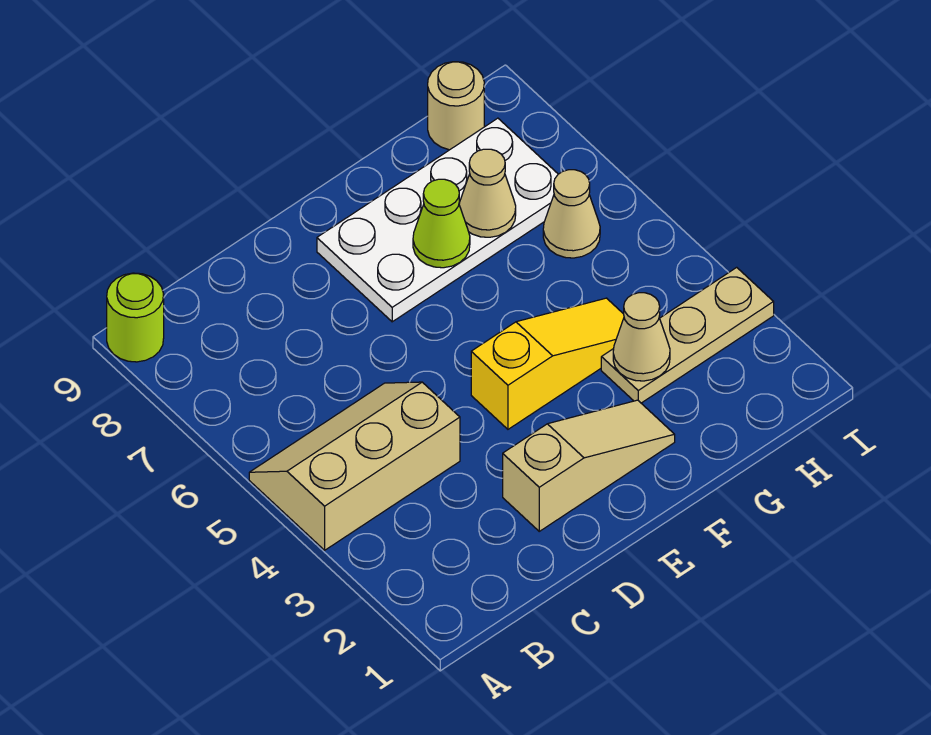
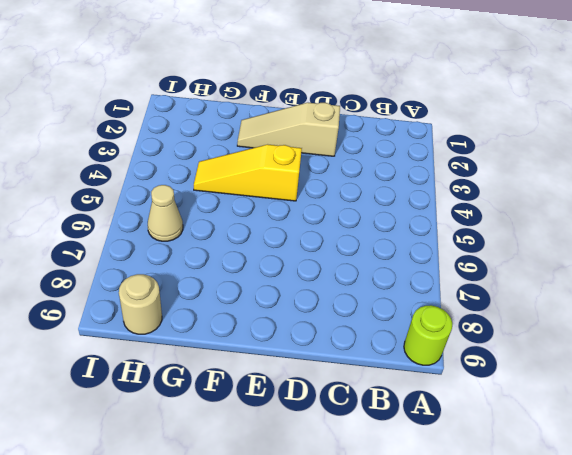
none -> tan 2x3 slope [249,382,460,550]
none -> white 2x4 plate [317,118,558,322]

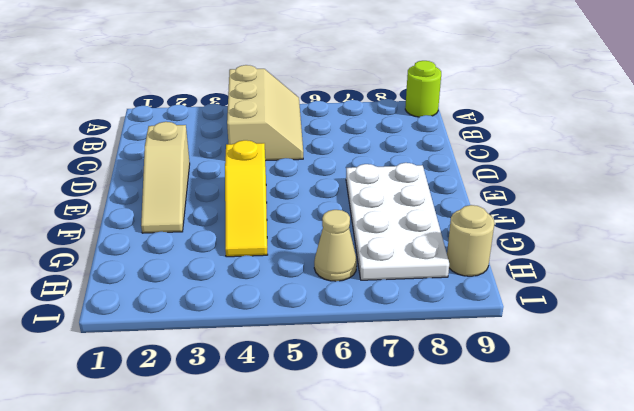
none -> tan 1x3 plate [601,267,774,403]
none -> lime 1x1 cone [413,179,470,268]

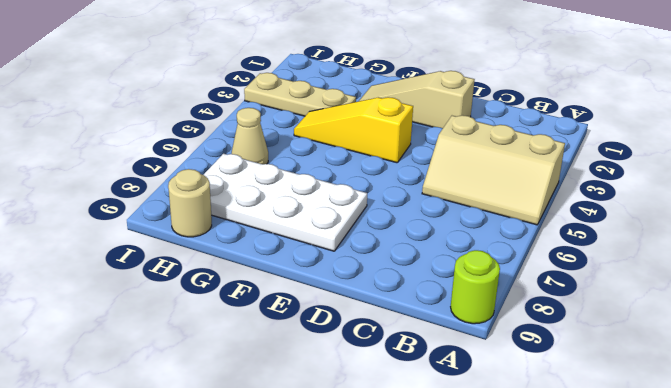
none -> lime 1x1 cone [413,179,470,268]
none -> tan 1x1 cone [613,293,670,381]

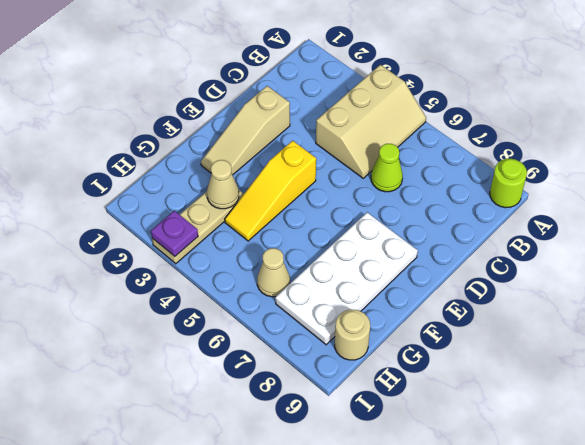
lime 1x1 cone [371,144,403,192] -> lime 1x1 cone moved to [413,179,470,268]
purple 1x1 plate [151,211,198,256] -> none
none -> tan 1x1 cone [459,149,516,237]

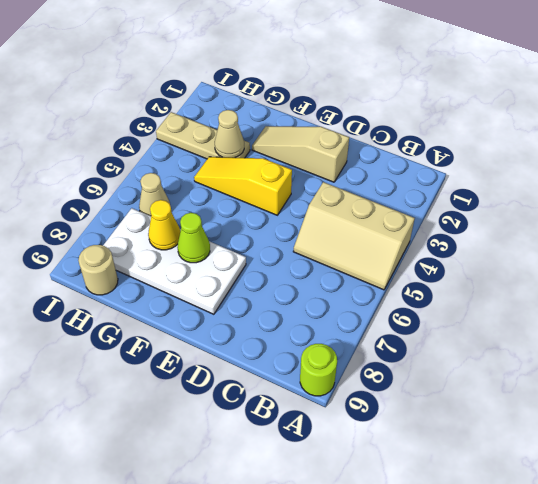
yellow 1x1 cone [148,200,180,250] -> tan 1x1 cone [459,149,516,237]

